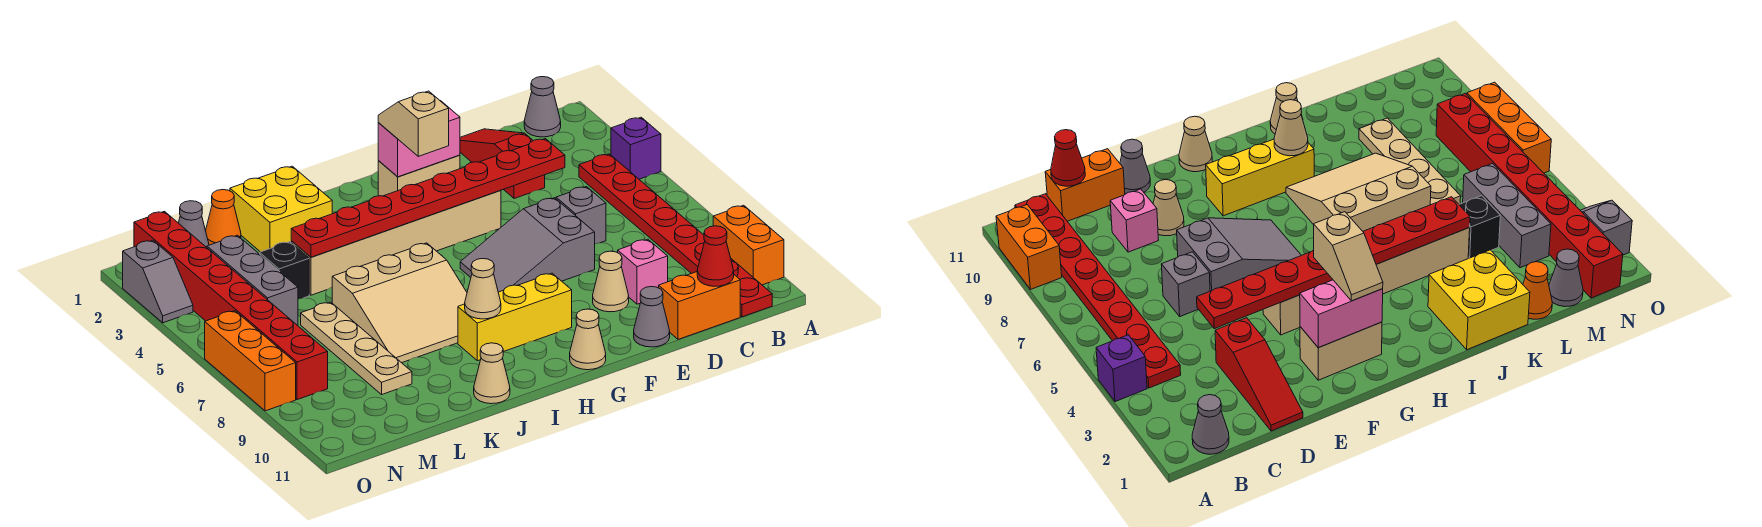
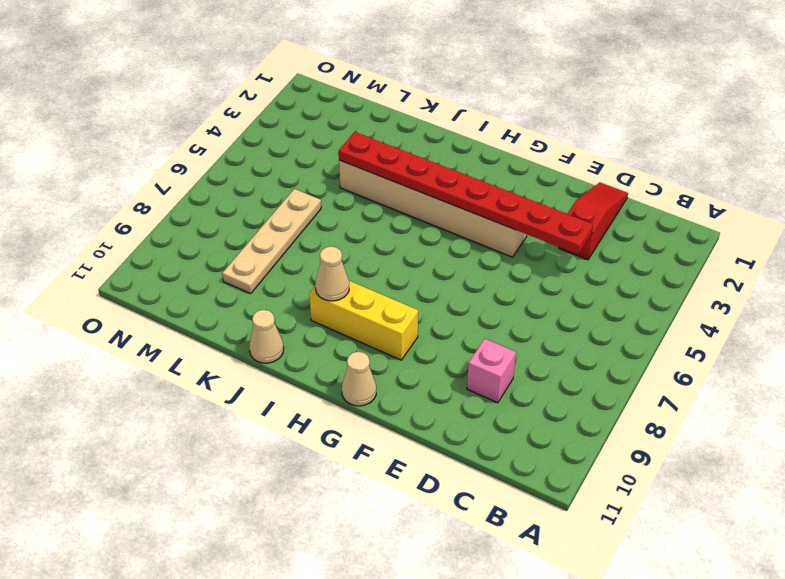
none -> purple 1x1 brick [611,117,661,179]
none -> orange 1x2 brick [713,205,784,285]
none -> grey 1x1 cone [524,77,561,137]
none -> red 1x8 plate [579,154,772,317]

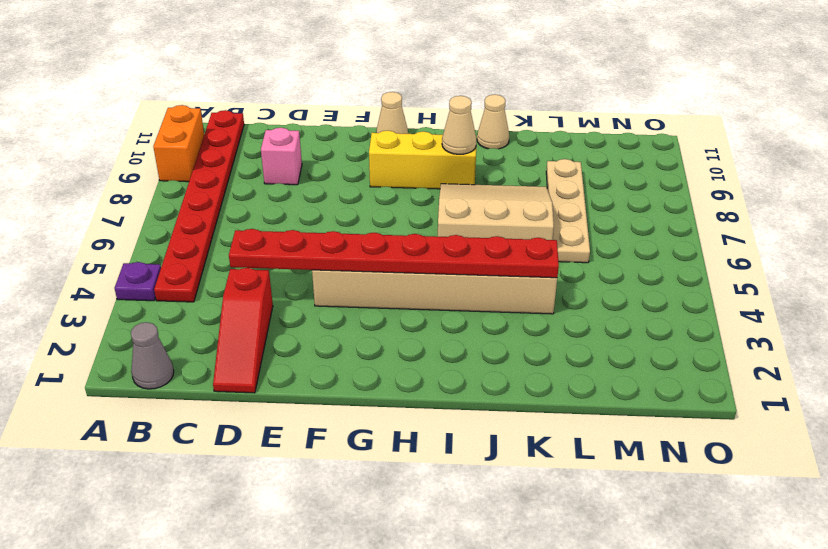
purple 1x1 plate [115,262,161,301] -> purple 1x1 brick [611,117,661,179]
none -> orange 1x2 brick [659,272,740,339]
none -> grey 1x1 brick [556,187,606,244]
none -> grey 2x3 slope [460,198,595,292]
none -> tan 1x1 cone [593,251,629,312]

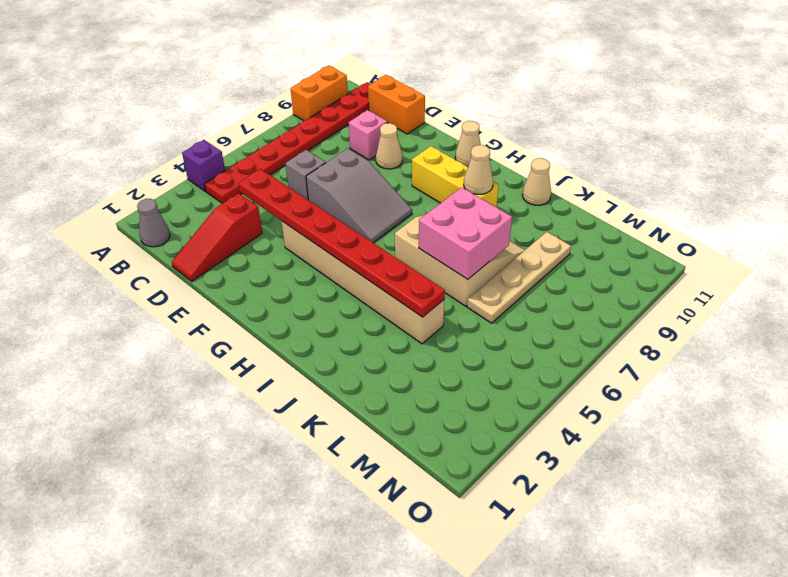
pink 2x2 brick [419,187,512,279] -> none
none -> grey 1x1 cone [634,287,670,347]
none -> tan 1x2 brick [378,155,460,196]
none -> yellow 2x2 brick [230,166,332,252]
none -> orange 1x1 cone [206,190,241,245]

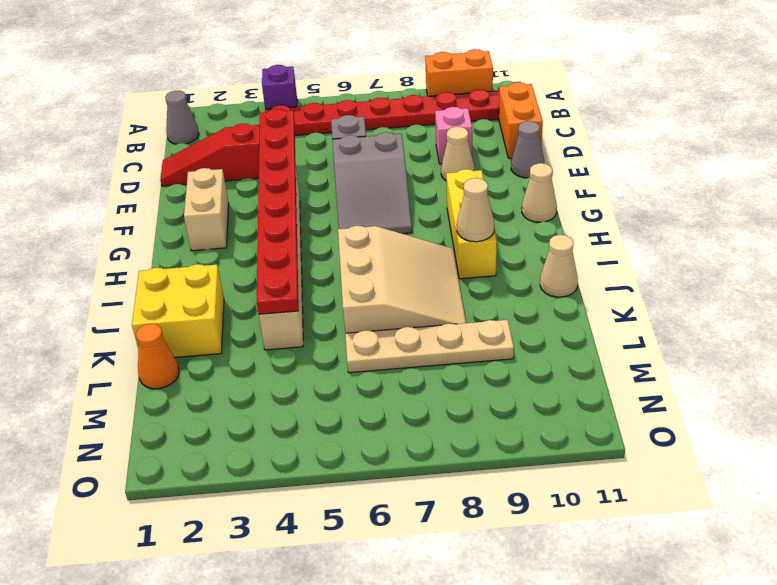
none -> black 1x1 brick [260,242,309,299]
none -> grey 1x1 cone [179,201,209,247]
none -> grey 1x3 brick [207,235,298,325]
none -> red 1x8 brick [134,211,328,400]

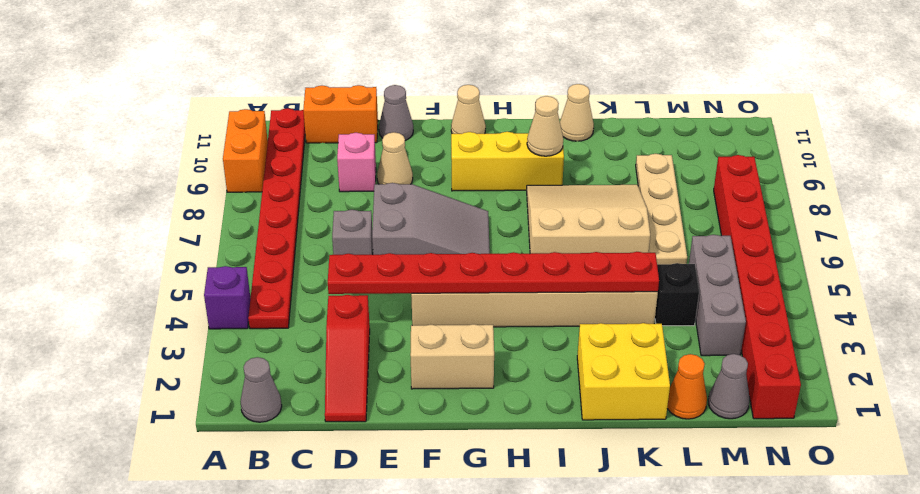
none -> grey 1x2 slope [123,240,193,323]
none -> orange 1x3 brick [205,311,296,411]
none -> red 1x1 cone [697,226,734,286]
none -> pink 1x2 brick [378,101,460,177]

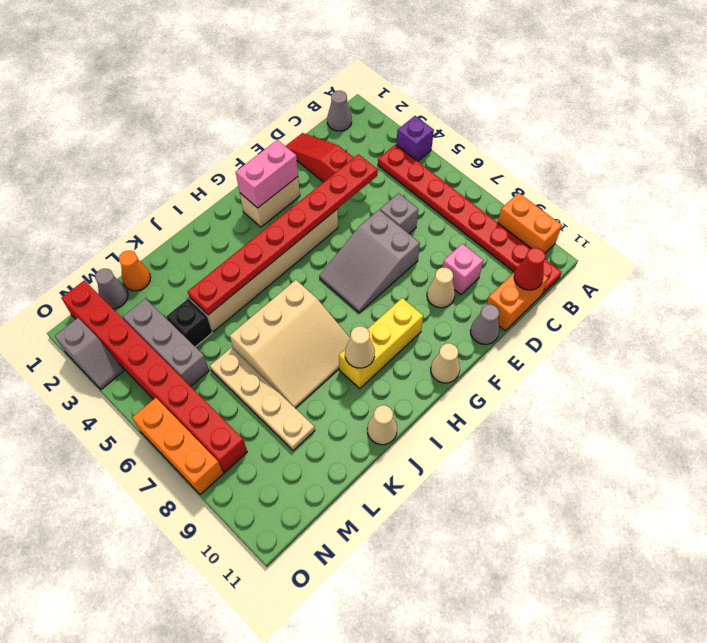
none -> yellow 2x2 brick [230,166,332,252]
none -> tan 1x2 slope [378,91,449,156]

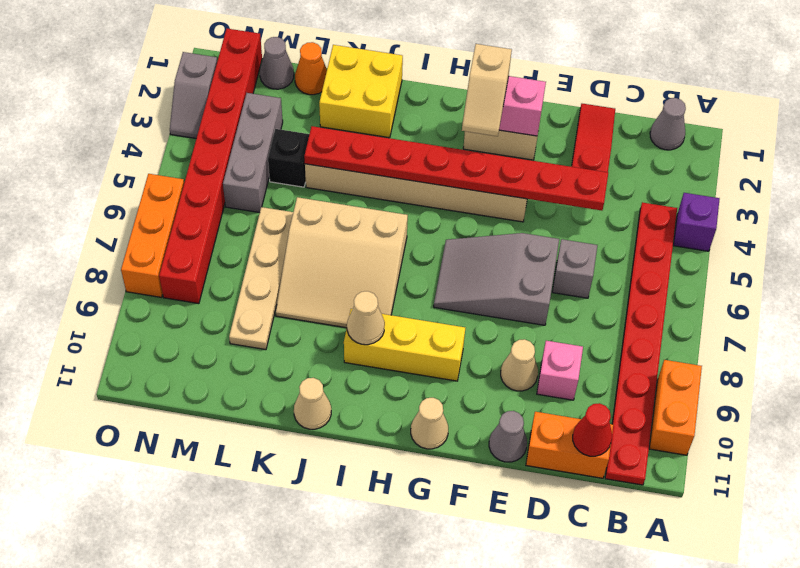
tan 1x2 slope [462,44,512,136] -> tan 1x2 slope turned to [378,91,449,156]

